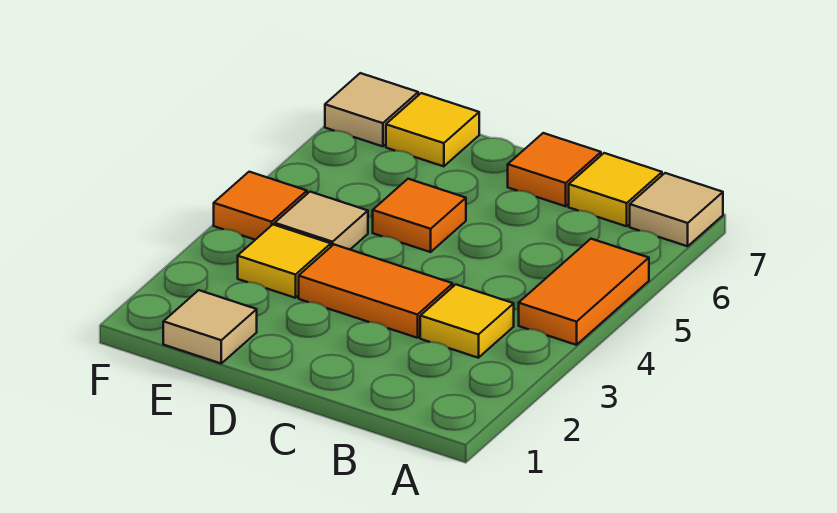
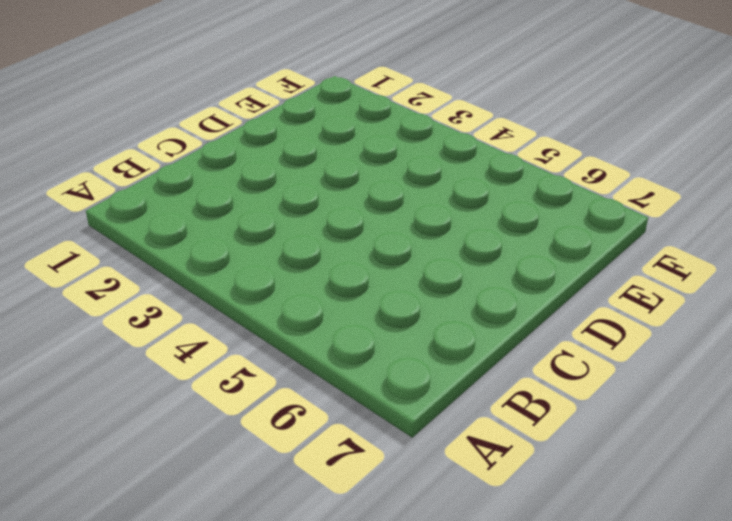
none -> orange 1x2 tile [519,239,649,345]
none -> tan 1x1 tile [630,173,723,246]
none -> yellow 1x1 tile [420,285,514,358]

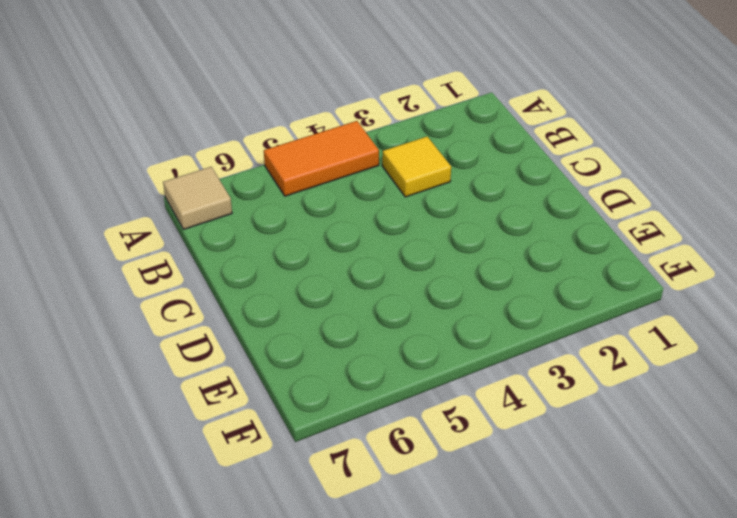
none -> yellow 1x1 tile [569,153,662,226]
none -> orange 1x2 tile [299,245,453,338]
none -> orange 1x1 tile [508,133,601,206]

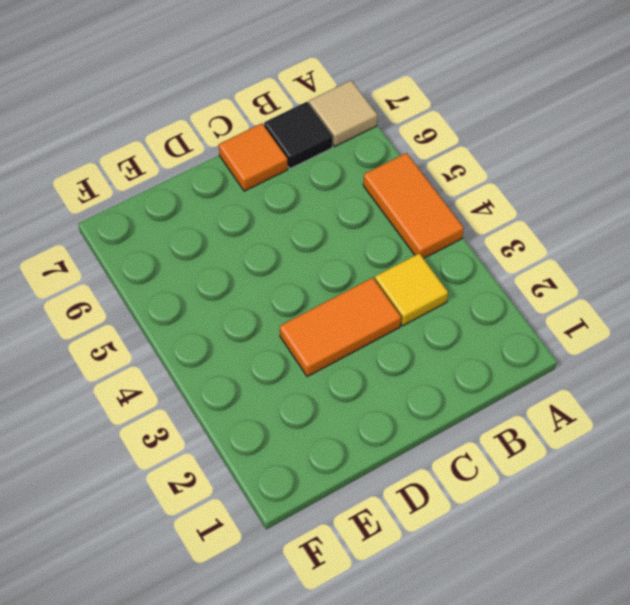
black 1x1 tile [264,102,333,169] -> yellow 1x1 tile [569,153,662,226]
none -> orange 1x1 tile [373,179,466,252]
none -> tan 1x1 tile [163,290,257,363]
none -> yellow 1x1 tile [238,225,331,298]

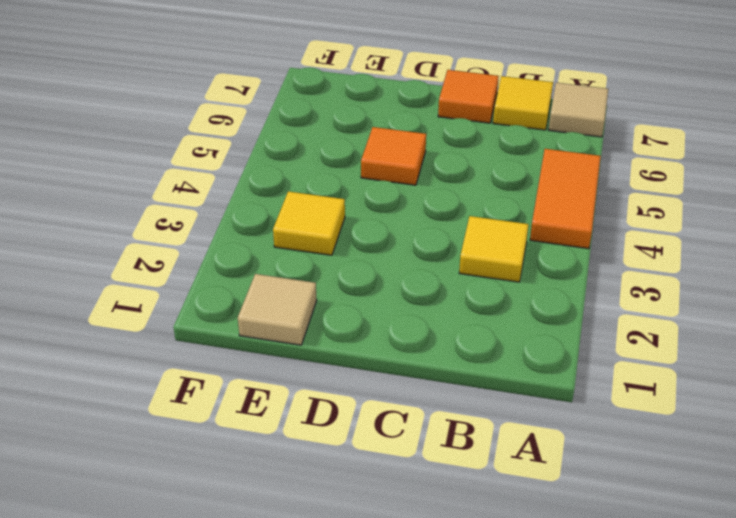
none -> orange 1x2 tile [299,245,453,338]
none -> tan 1x1 tile [275,192,368,249]
none -> yellow 1x1 tile [386,93,479,166]

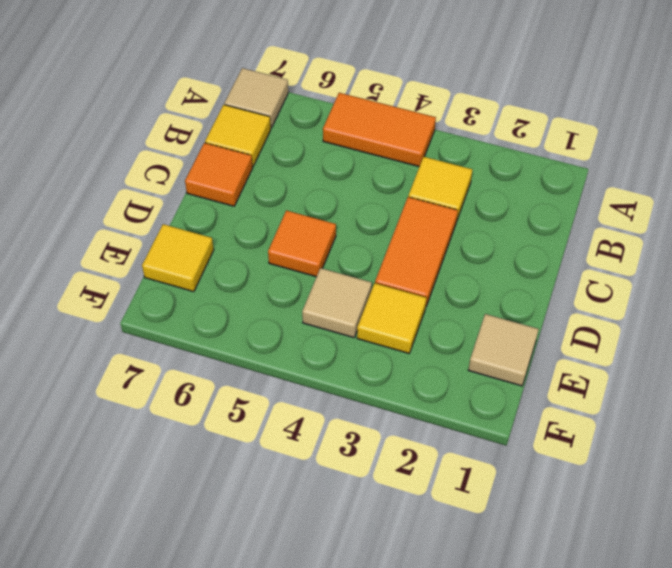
none -> orange 1x1 tile [214,172,307,240]
none -> tan 1x1 tile [325,73,418,146]

